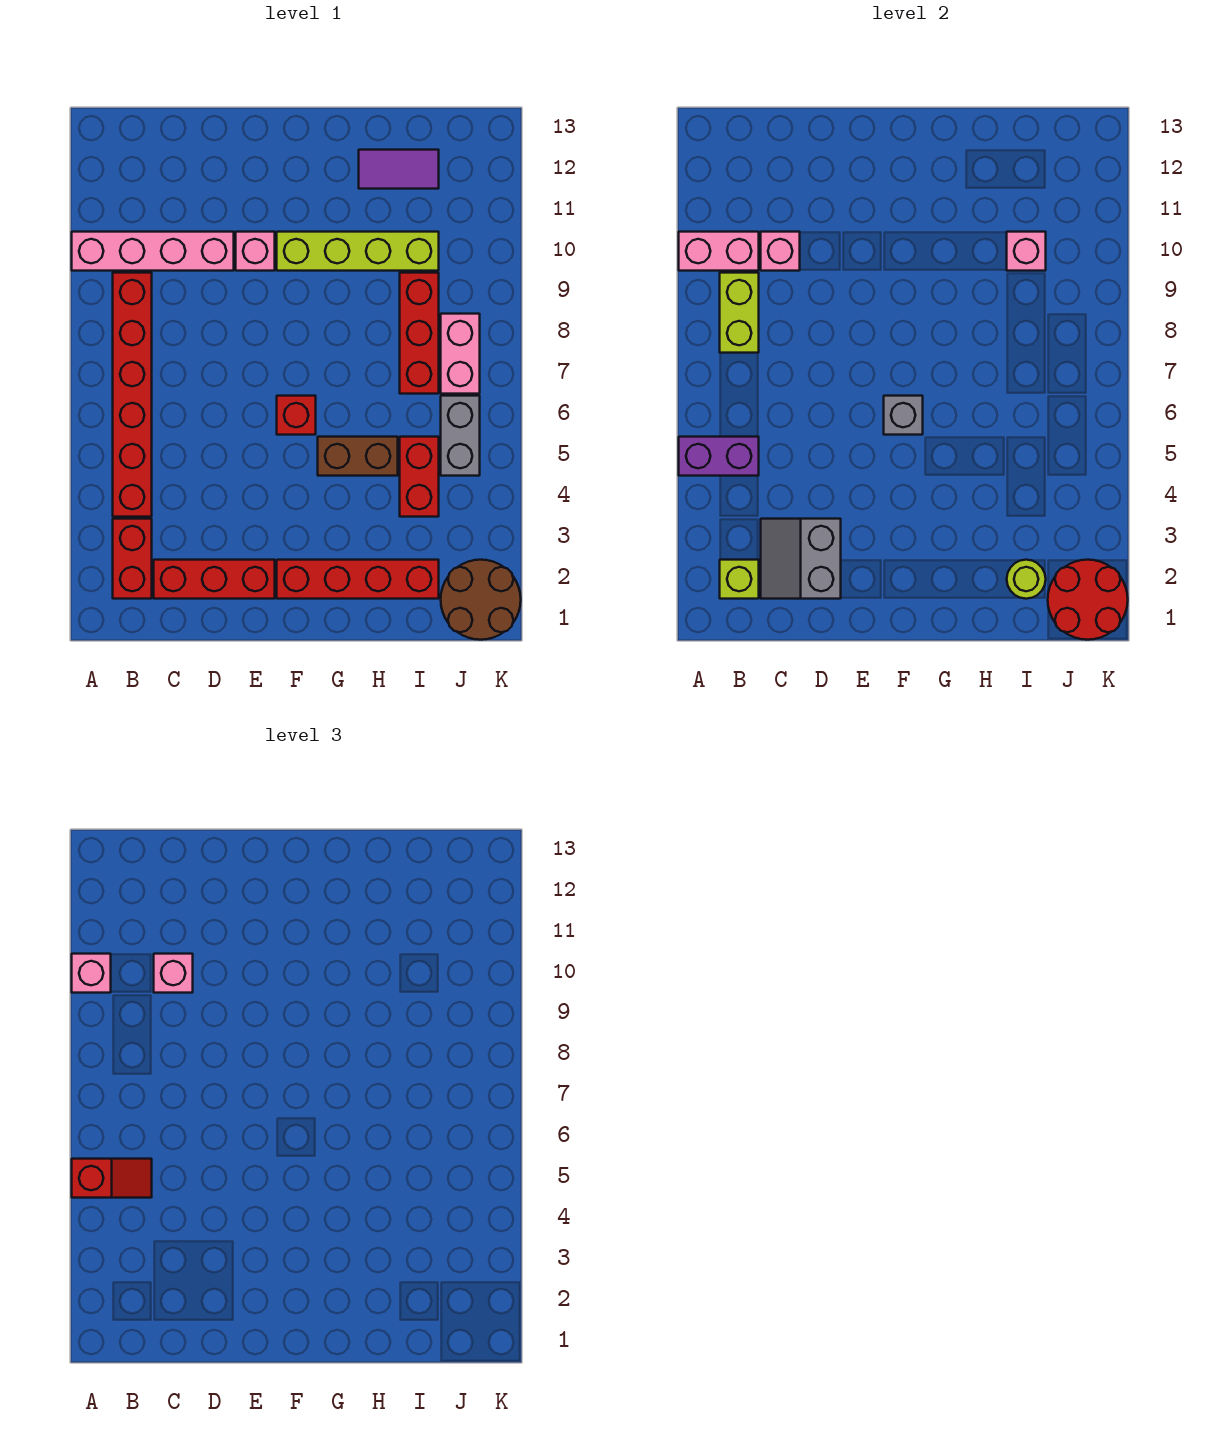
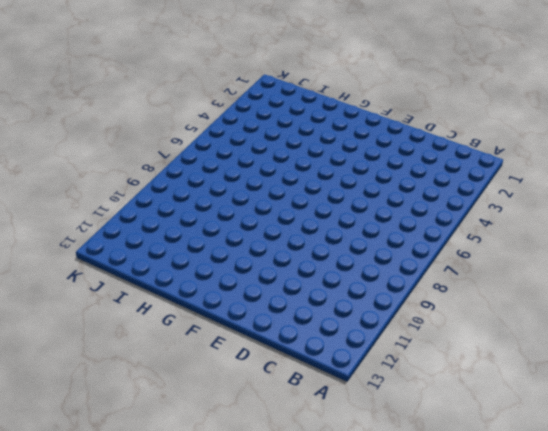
none -> pink 1x4 brick [72,232,234,271]
none -> red 1x2 brick [113,519,152,599]
none -> red 1x6 brick [113,273,152,517]

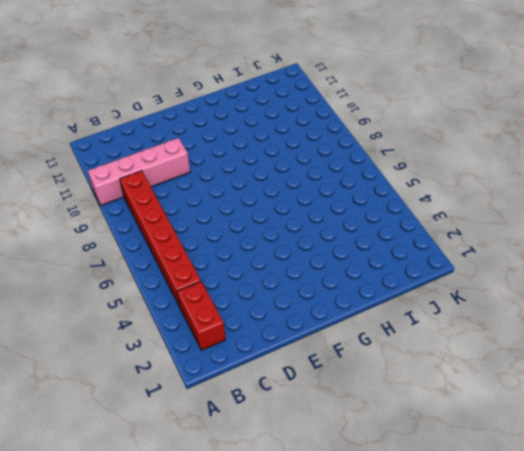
none -> red 1x3 brick [154,560,275,599]
none -> pink 1x1 brick [236,232,275,271]
none -> red 1x4 brick [277,560,439,599]

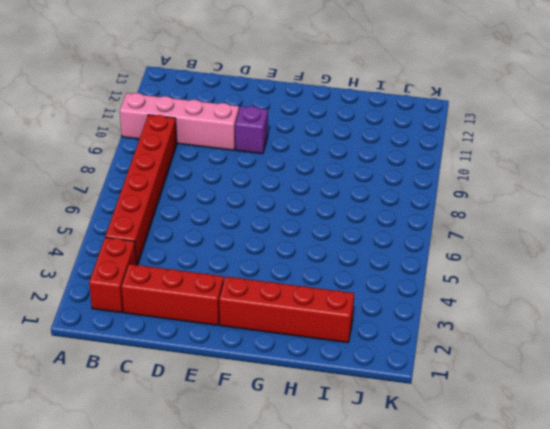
purple 1x1 brick [235,106,268,154] -> pink 1x1 brick [236,232,275,271]
none -> red 1x1 brick [277,396,316,435]
none -> lime 1x4 brick [277,232,439,271]
none -> brown 1x2 brick [318,437,398,476]

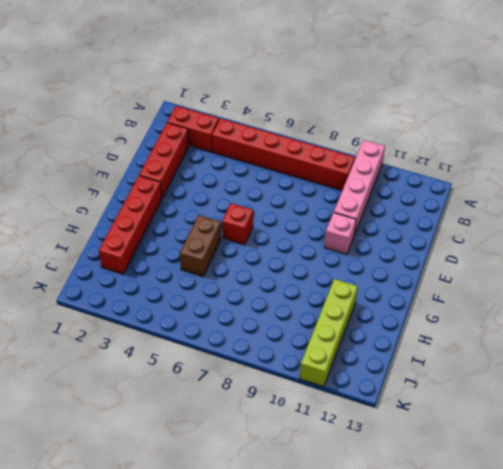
lime 1x4 brick [300,279,358,387] -> lime 1x4 brick moved to [277,232,439,271]
none -> purple 1x2 tile [359,150,439,189]
none -> red 1x2 brick [400,437,439,517]
none -> red 1x3 brick [400,273,439,394]

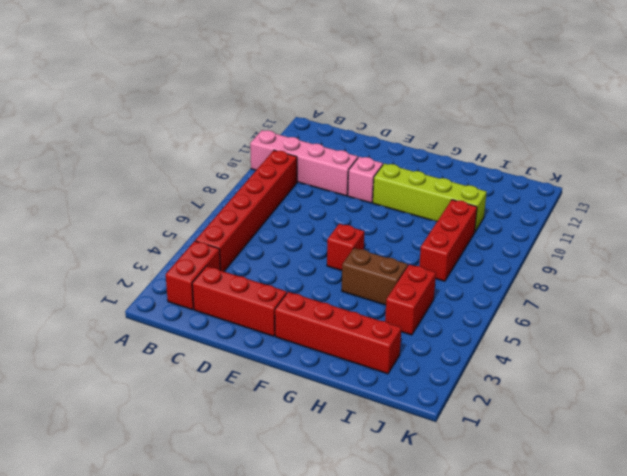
none -> purple 1x2 tile [359,150,439,189]
none -> brown 2x2 round brick [441,560,521,640]
none -> grey 1x2 brick [441,396,480,476]

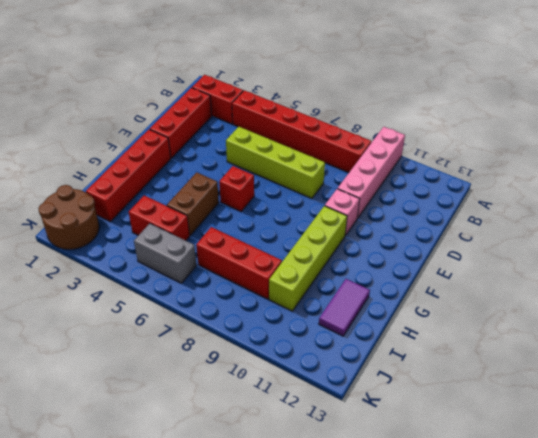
lime 1x4 brick [226,127,325,199] -> none
none -> pink 1x2 brick [441,314,480,394]
none -> purple 1x2 brick [679,437,759,476]
none -> pink 1x2 brick [679,232,759,271]

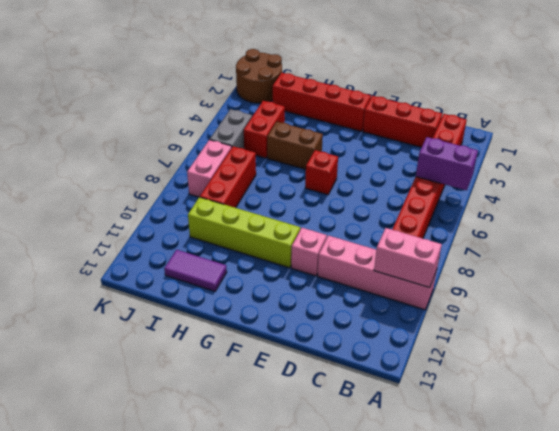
none -> lime 1x1 brick [720,560,759,599]
none -> lime 1x2 brick [720,273,759,353]
none -> grey 2x2 slope [761,519,841,599]

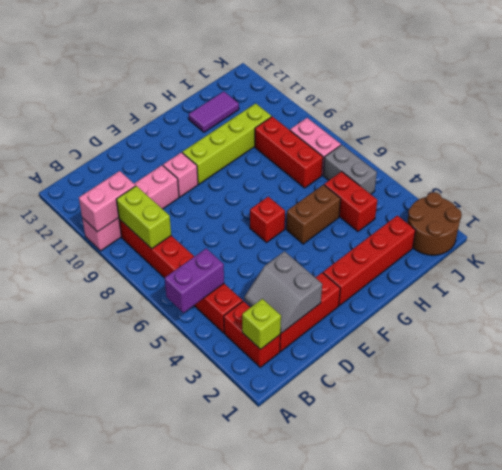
none -> pink 1x1 brick [761,232,800,271]
none -> grey 1x1 brick [884,396,923,435]
none -> lime 1x1 round brick [1007,560,1046,599]

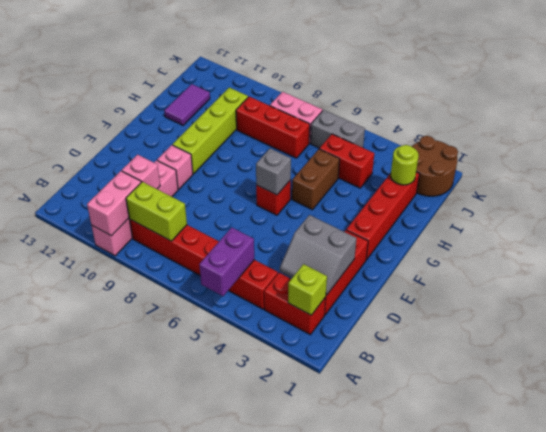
none -> pink 1x1 brick [1007,232,1046,271]
none -> red 2x2 round brick [1048,560,1128,640]
none -> red 1x2 slope [72,1159,152,1198]

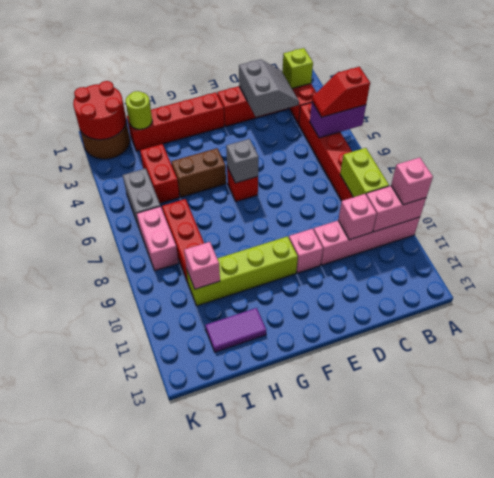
none -> pink 1x1 brick [154,954,193,993]

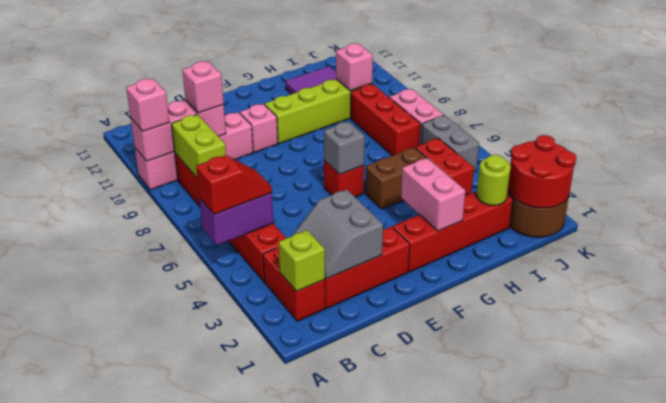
pink 1x2 brick [401,158,465,231] -> none

